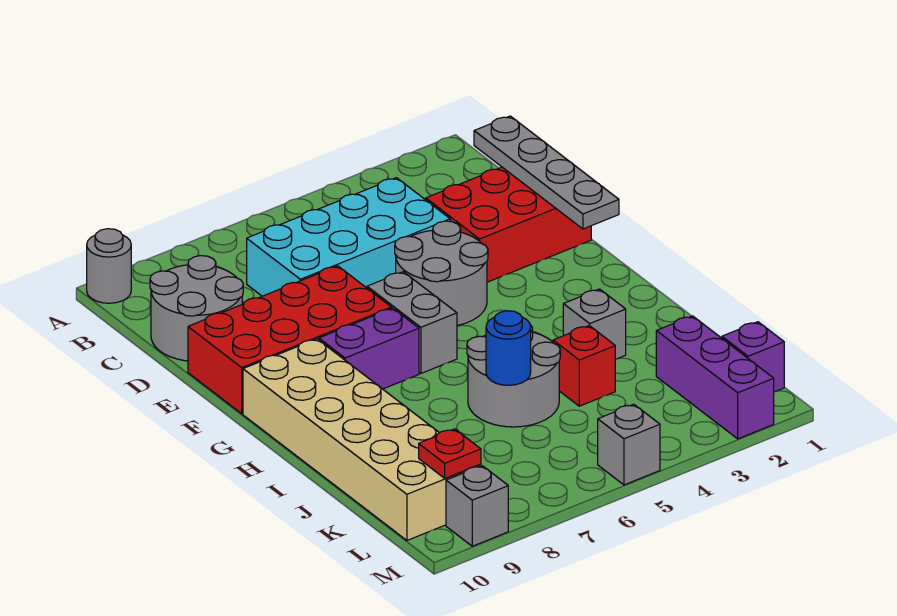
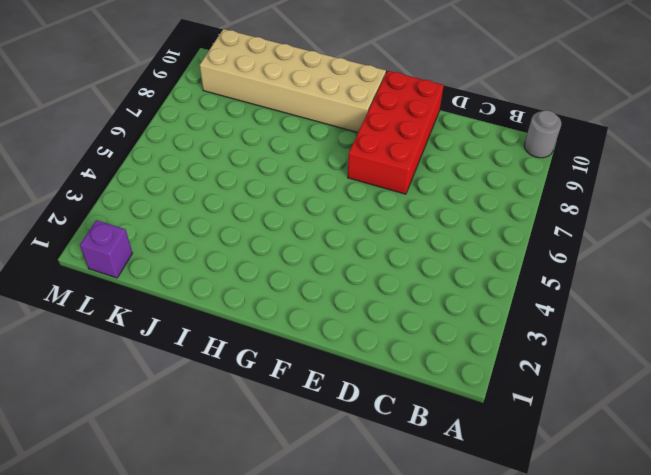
none -> cyan 2x4 brick [247,178,450,296]
none -> grey 2x2 round brick [150,256,243,361]
none -> red 2x3 brick [426,167,591,282]

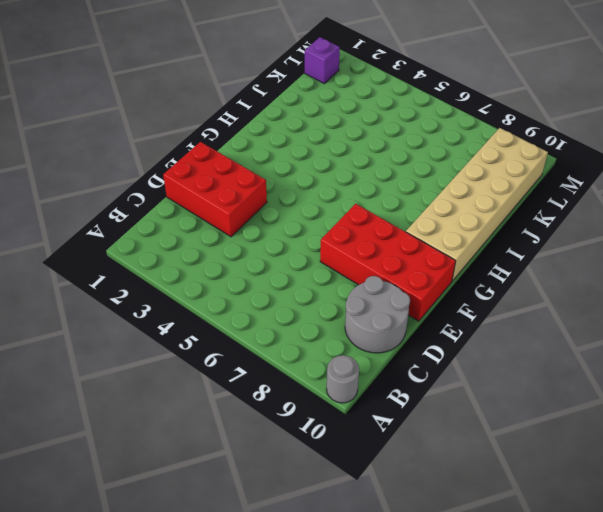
none -> cyan 2x4 brick [247,178,450,296]
none -> grey 2x2 round brick [395,221,488,325]
none -> grey 1x2 brick [367,272,457,373]

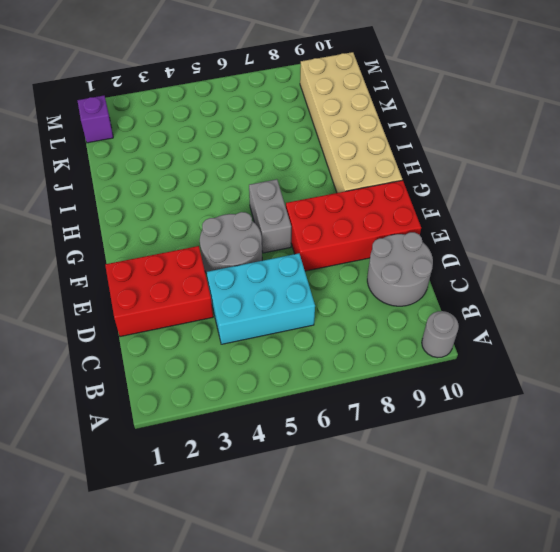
cyan 2x3 brick [207,253,315,344] -> cyan 2x4 brick [247,178,450,296]
none -> purple 1x2 brick [319,308,419,389]
none -> grey 1x1 brick [563,289,626,359]
none -> grey 2x2 round brick [467,325,560,427]

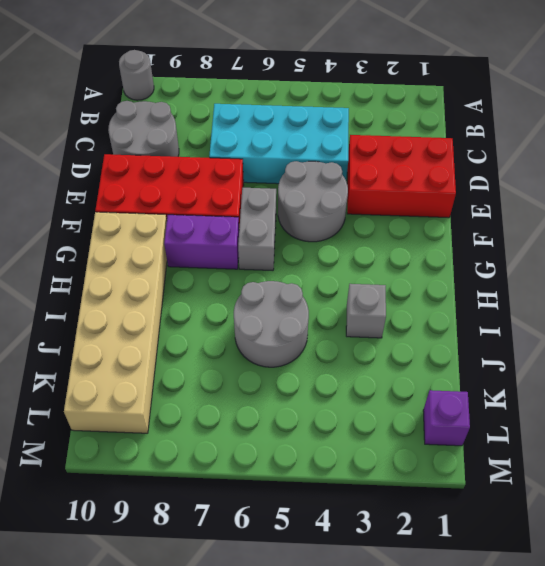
none -> red 1x1 brick [553,326,615,406]
none -> purple 1x3 brick [656,316,774,439]
none -> grey 1x1 brick [598,404,660,485]

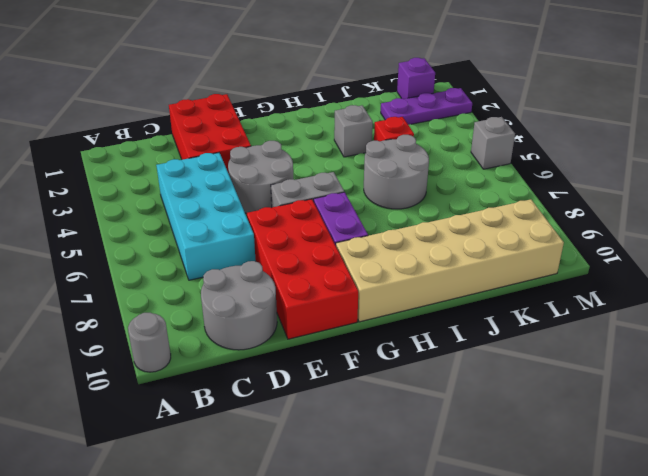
purple 1x3 plate [381,88,472,125] -> purple 1x3 brick [656,316,774,439]
none -> grey 1x1 brick [446,466,508,546]
none -> grey 1x4 plate [474,116,619,229]
none -> blue 1x1 round brick [486,311,531,385]

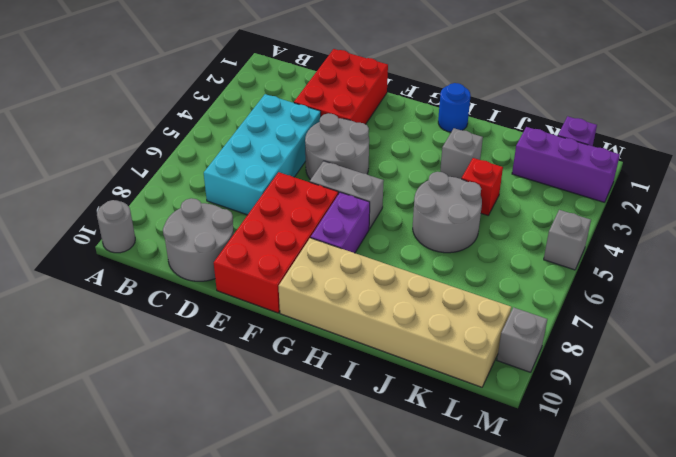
blue 1x1 round brick [438,83,471,132] -> blue 1x1 round brick moved to [486,311,531,385]
none -> grey 1x4 plate [474,116,619,229]
none -> red 1x1 plate [419,429,481,478]

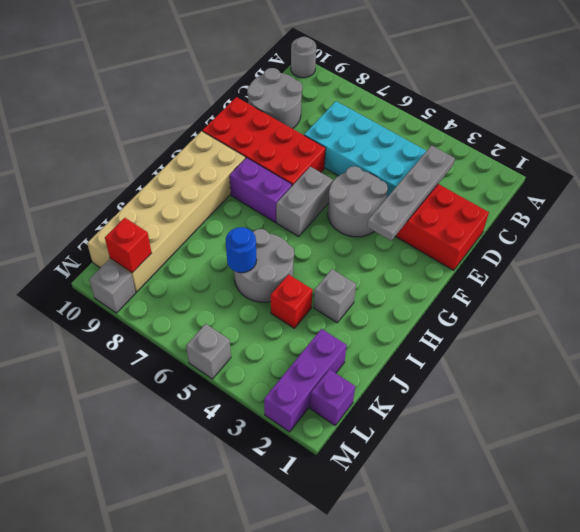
grey 1x4 plate [367,145,455,241] -> grey 1x4 plate moved to [474,116,619,229]
red 1x1 brick [105,218,152,273] -> red 1x1 plate [419,429,481,478]

